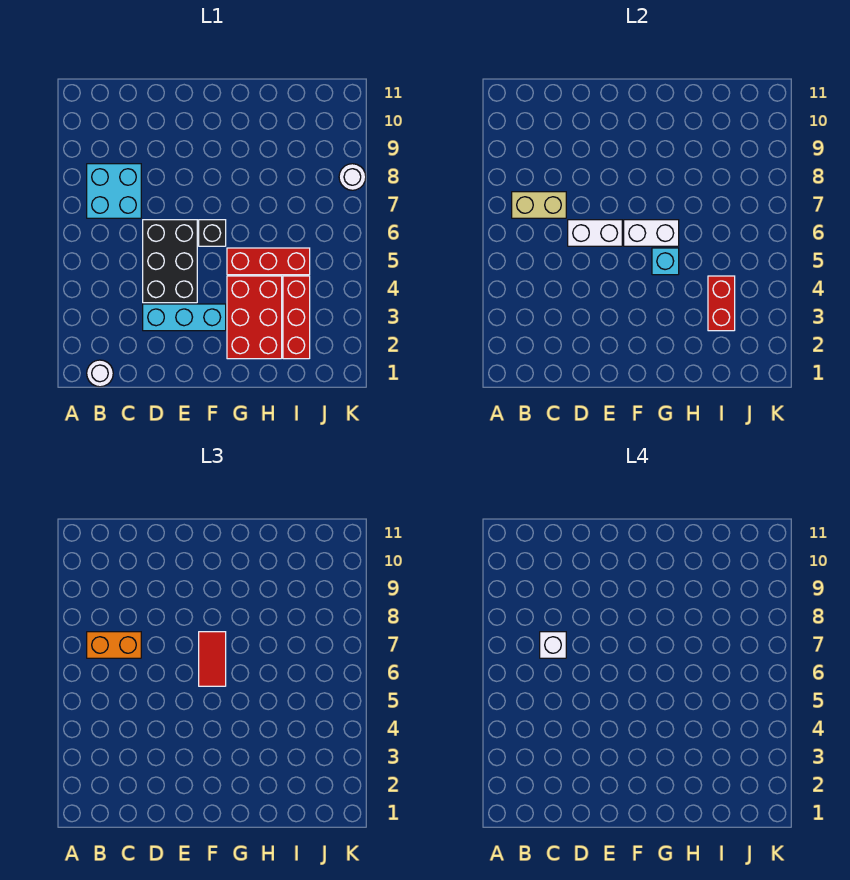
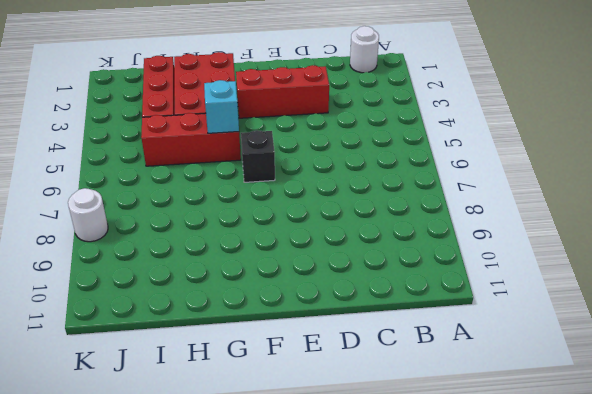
red 1x3 brick [236,65,329,118] -> cyan 1x3 brick [143,304,226,331]
none -> cyan 2x2 brick [87,164,141,218]
none -> black 2x3 brick [143,220,197,303]
none -> tan 1x2 brick [512,192,566,218]

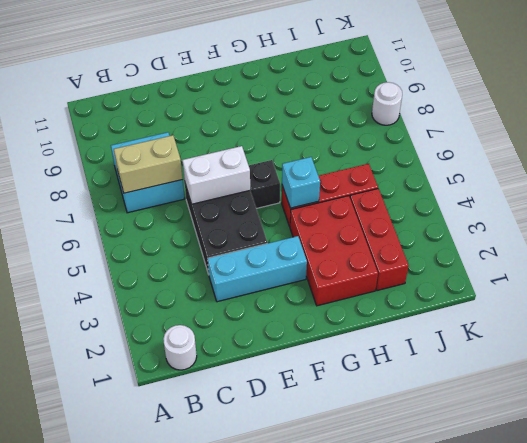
none -> white 1x2 brick [624,220,679,246]
none -> red 1x2 brick [708,276,735,331]
none -> orange 1x2 brick [87,632,141,658]

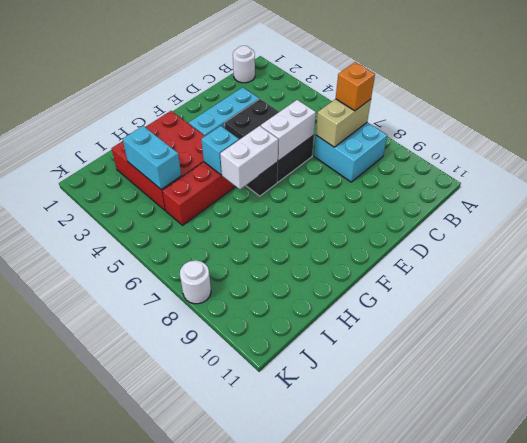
orange 1x1 brick [336,62,375,111] -> orange 1x2 brick [87,632,141,658]
cyan 1x2 brick [123,126,181,189] -> red 1x2 brick [708,276,735,331]
none -> red 1x2 tile [199,632,226,686]
none -> white 1x1 brick [540,632,566,658]

